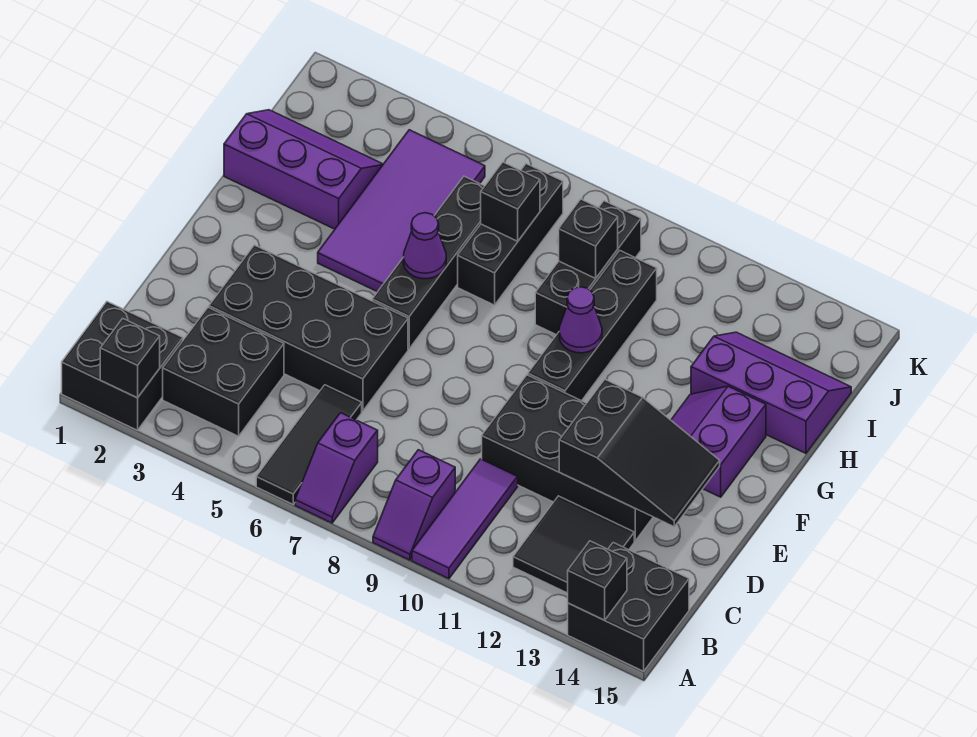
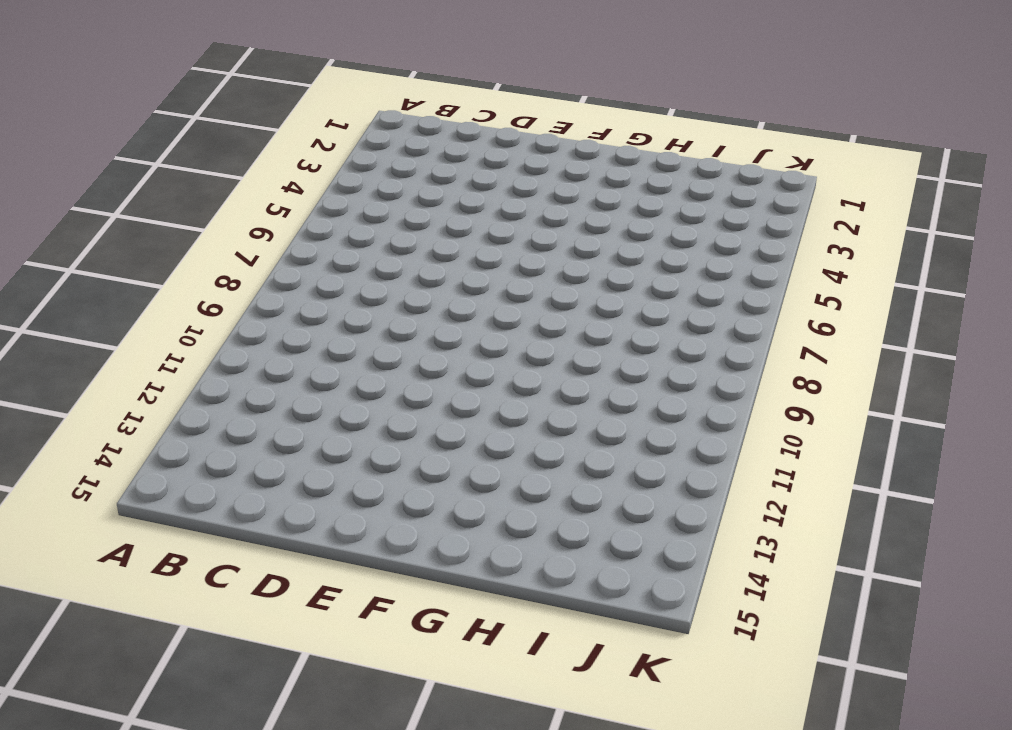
none -> black 2x2 brick [62,302,183,430]
none -> black 1x3 tile [256,385,362,504]
none -> purple 1x2 slope [295,413,378,523]

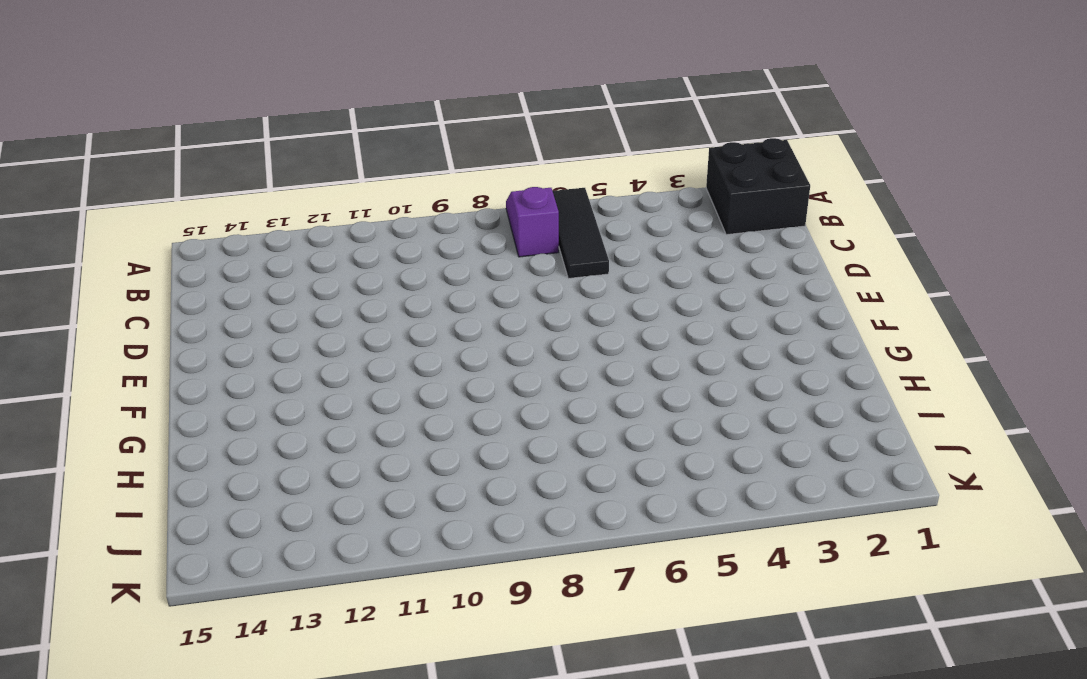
none -> purple 1x2 slope [373,450,455,560]
none -> purple 1x3 tile [412,459,518,579]
none -> black 2x2 brick [568,543,689,671]

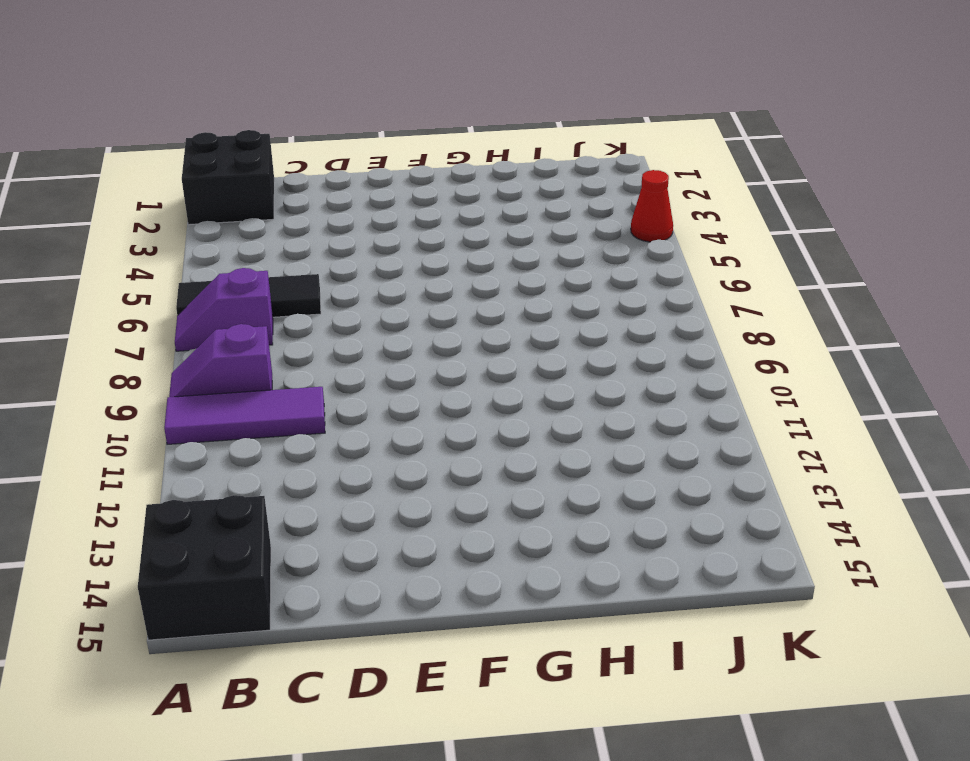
red 1x1 cone [631,170,673,242] -> none
none -> black 2x2 brick [163,308,284,436]
none -> black 2x2 tile [513,496,634,593]
none -> black 2x4 brick [209,245,408,411]

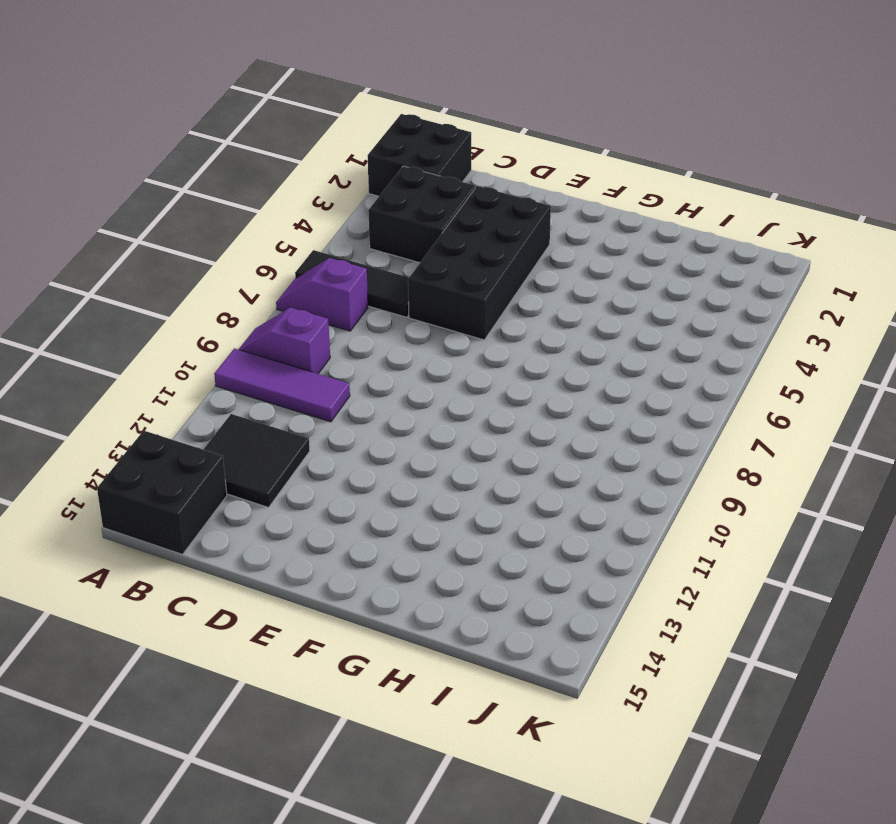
none -> black 2x4 brick [482,375,653,541]
none -> black 1x4 brick [372,176,484,349]
none -> black 1x4 brick [528,250,657,401]

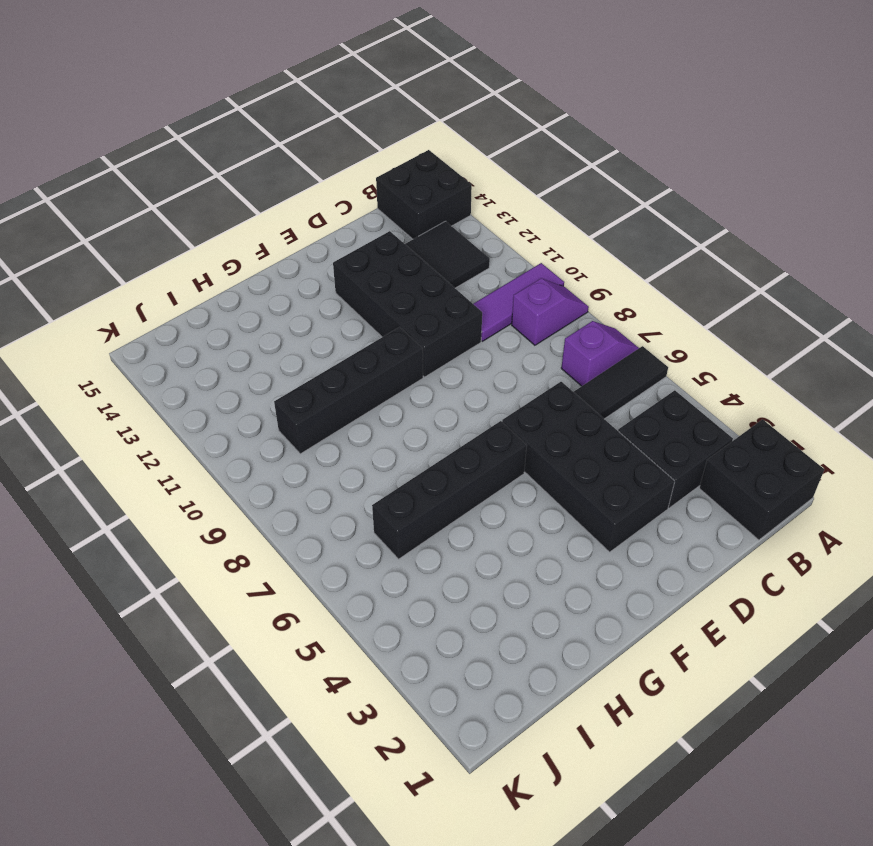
none -> purple 2x2 slope [671,386,766,497]
none -> purple 2x4 tile [318,130,485,292]
none -> purple 2x3 slope [224,110,383,229]

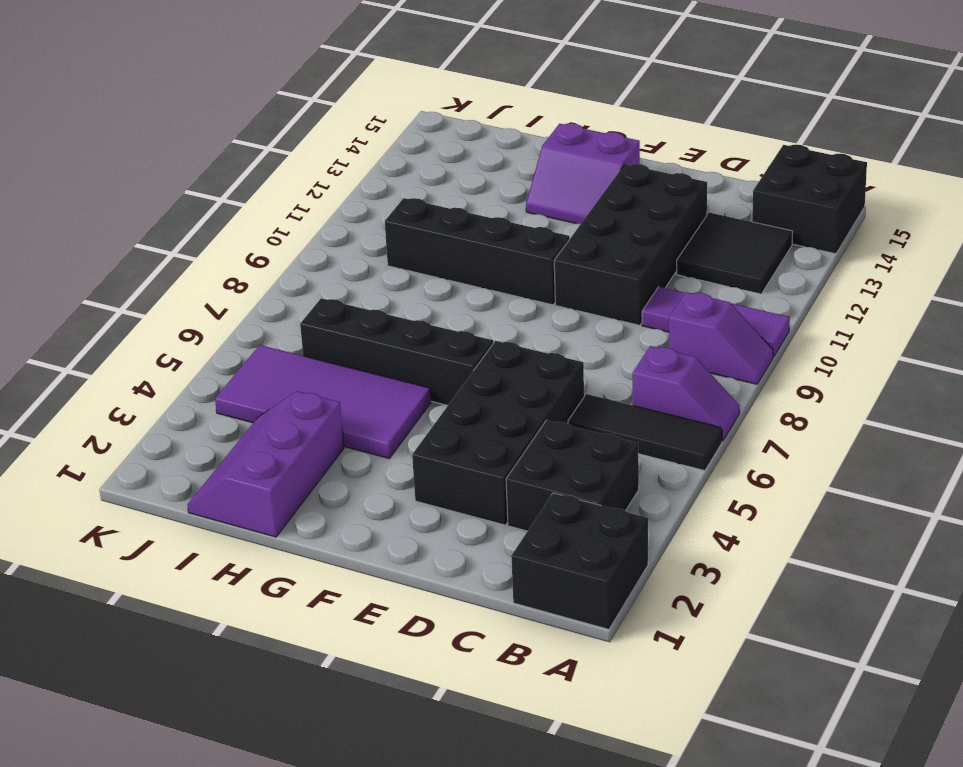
none -> black 1x3 brick [458,164,563,305]
none -> black 1x3 brick [535,201,641,335]
none -> purple 2x3 slope [691,332,851,453]

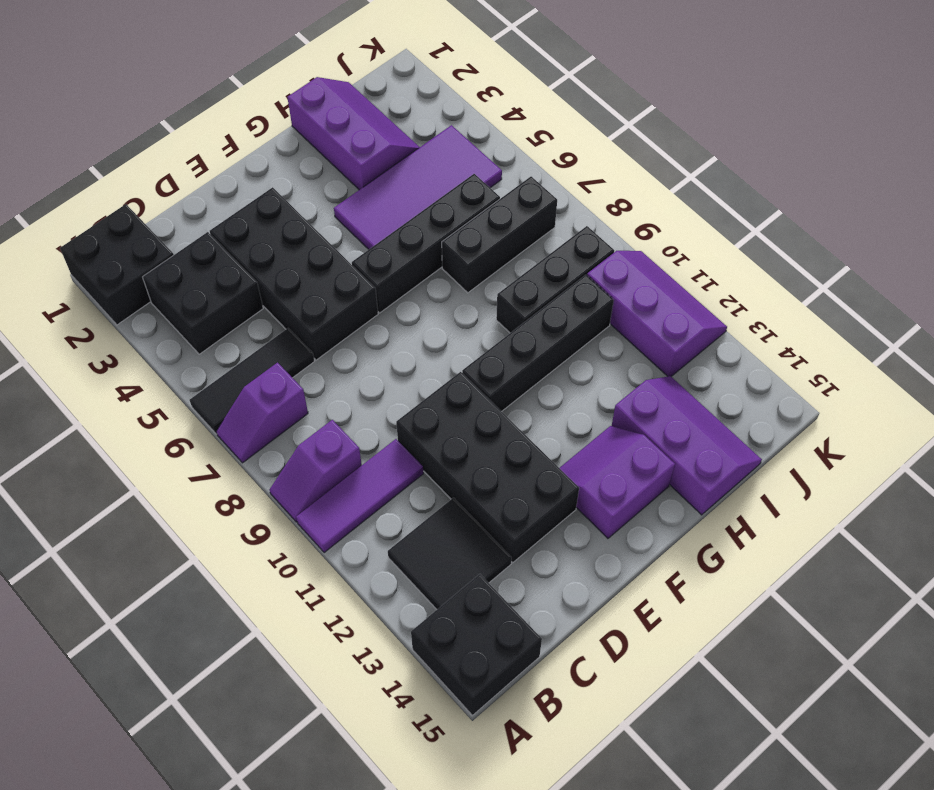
purple 2x3 slope [587,251,727,376] -> none
none -> black 1x1 brick [100,318,160,398]
none -> black 1x1 brick [568,541,627,620]
none -> black 2x3 slope [559,380,720,527]

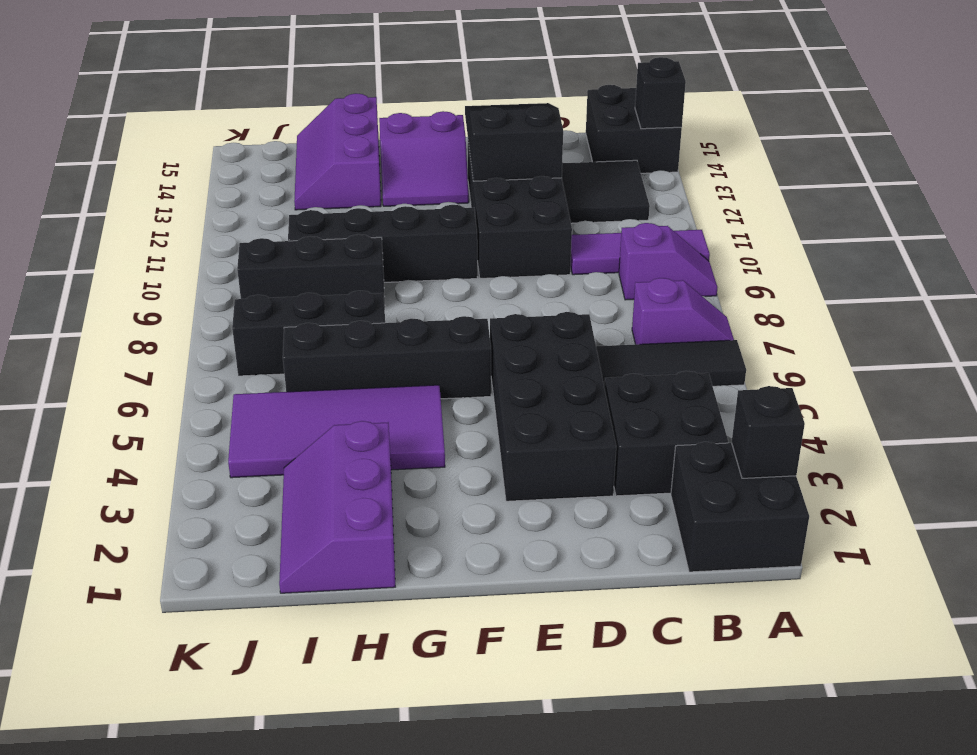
none -> purple 1x1 cone [403,213,446,279]
none -> purple 1x1 cone [559,287,602,353]
none -> black 1x1 brick [481,162,540,241]

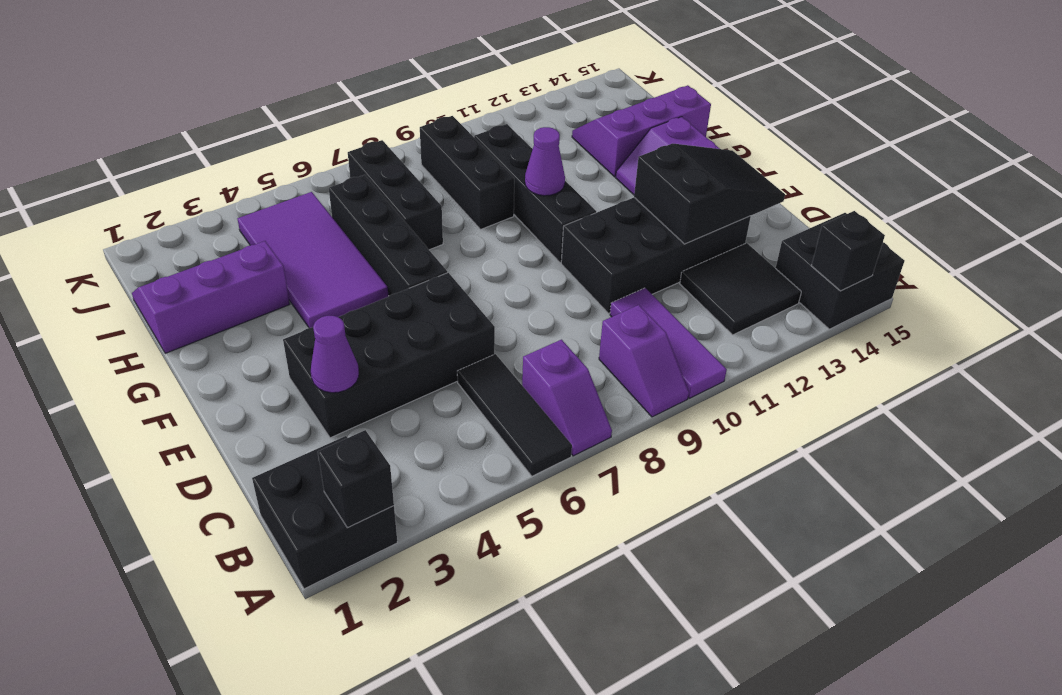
purple 1x1 cone [311,316,359,393] -> purple 1x1 cone moved to [403,213,446,279]
none -> black 2x2 brick [163,308,284,436]
none -> black 1x1 brick [481,162,540,241]
none -> black 1x1 brick [559,199,618,278]

